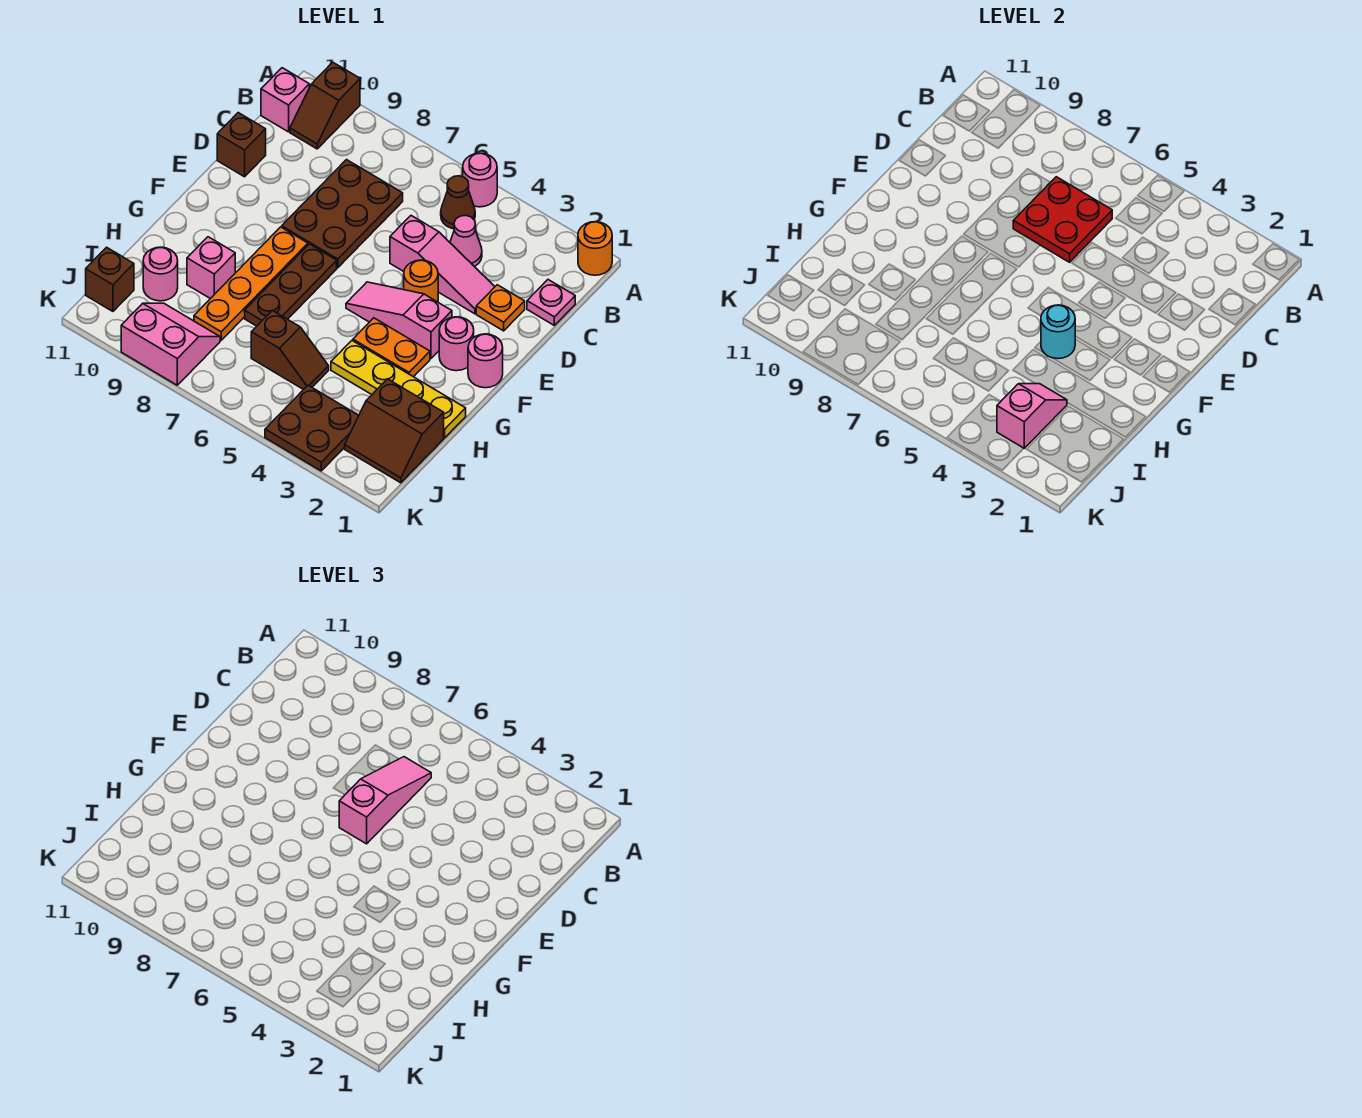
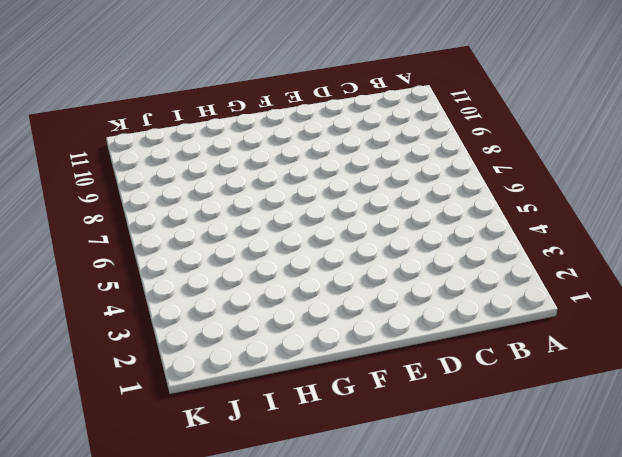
none -> orange 1x1 round brick [578,222,612,275]
none -> pink 1x1 round brick [463,153,497,207]
none -> brown 1x2 slope [290,62,360,149]
none -> brown 1x1 cone [441,176,475,229]

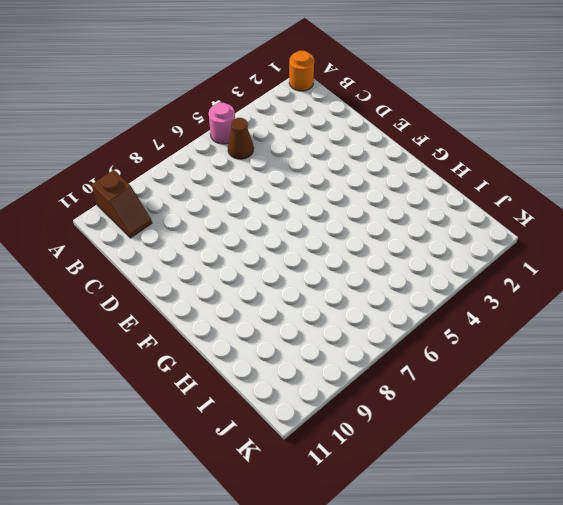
none -> pink 1x1 brick [261,68,309,132]
none -> pink 1x1 plate [527,280,575,325]
none -> pink 1x1 cone [450,216,482,267]
none -> brown 2x3 plate [282,160,403,268]

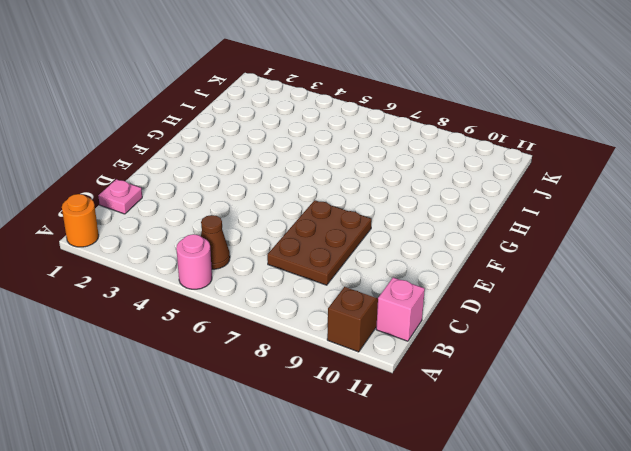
none -> pink 1x1 cone [450,216,482,267]
none -> orange 1x1 plate [476,285,525,331]
none -> pink 1x3 slope [390,216,495,314]
none -> brown 1x1 brick [217,113,266,177]

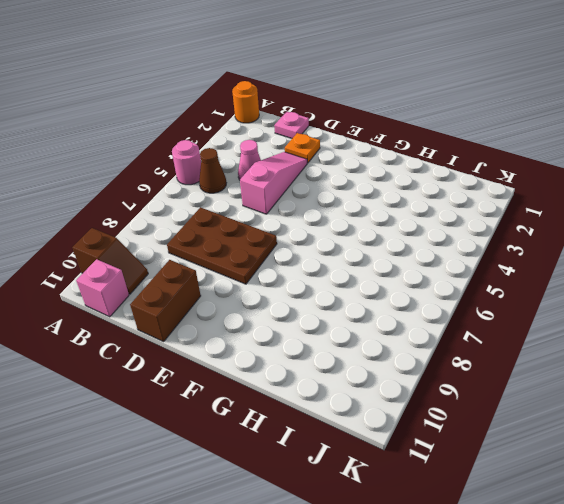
brown 1x2 brick [130,260,201,342] -> brown 1x1 brick [217,113,266,177]
none -> orange 1x1 round brick [404,260,438,302]
none -> pink 1x1 round brick [468,334,503,388]
none -> pink 1x1 round brick [439,317,474,371]
none -> pink 1x3 slope [346,282,452,359]

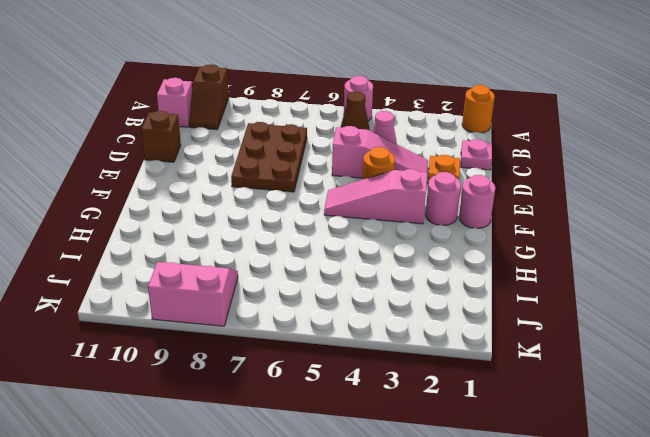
none -> brown 1x3 plate [245,244,337,326]
none -> orange 1x4 plate [194,227,308,340]
none -> orange 1x2 plate [353,318,430,377]
none -> yellow 1x4 plate [331,341,466,438]

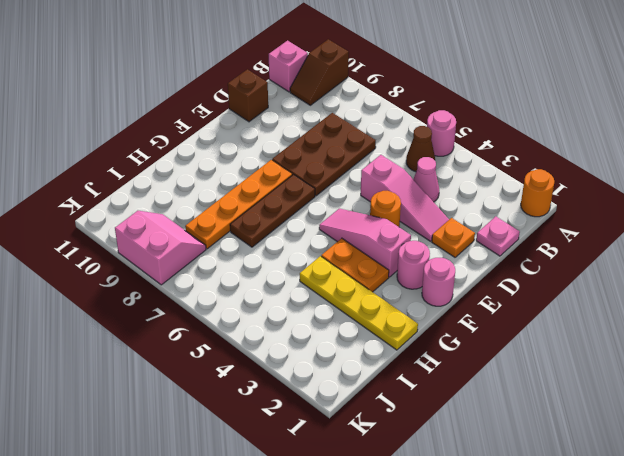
none -> pink 1x1 brick [187,237,235,299]
none -> brown 2x2 slope [345,379,444,483]
none -> brown 1x2 slope [251,311,329,390]
none -> pink 1x1 round brick [143,247,178,301]

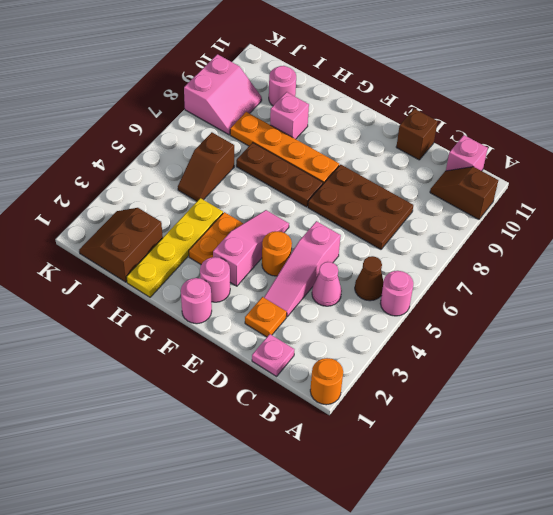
none -> brown 2x2 plate [265,385,359,471]
none -> brown 1x1 brick [86,247,134,311]
none -> red 2x2 plate [1013,177,1112,262]
none -> cyan 1x1 round brick [1041,305,1075,359]

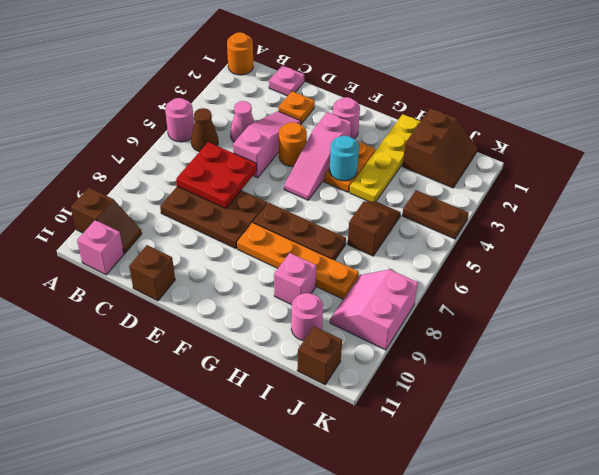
brown 1x2 plate [402,190,469,239] -> brown 2x2 plate [265,385,359,471]
none -> pink 1x1 round brick [468,334,503,388]
none -> pink 1x2 slope [997,384,1067,448]
none -> pink 1x3 slope [339,757,431,844]

